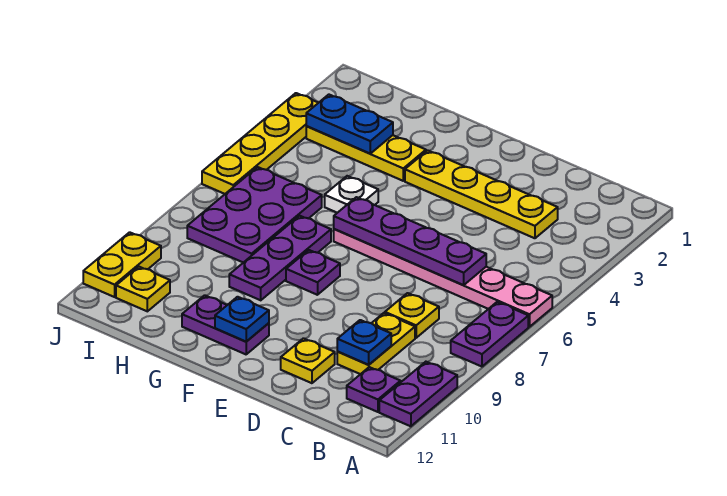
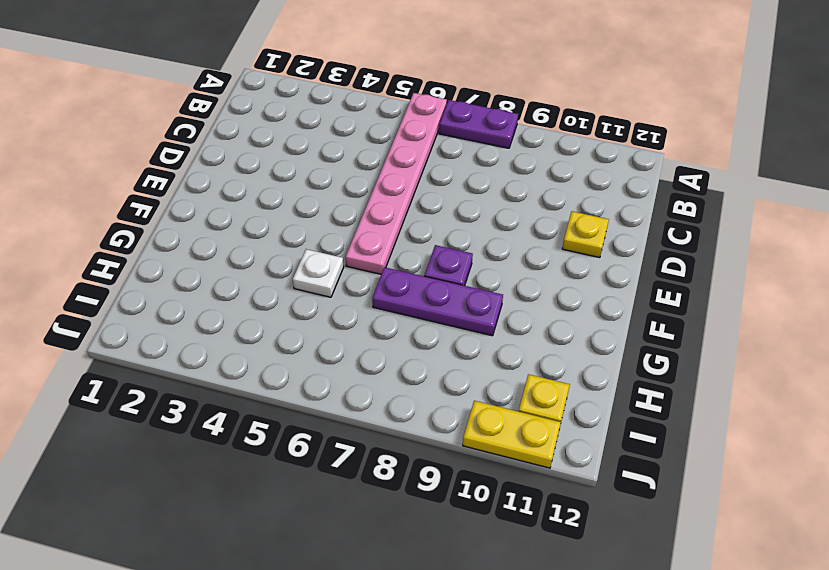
none -> purple 1x2 plate [379,362,457,426]
none -> purple 1x1 plate [347,367,401,412]
none -> yellow 1x4 plate [405,150,558,238]

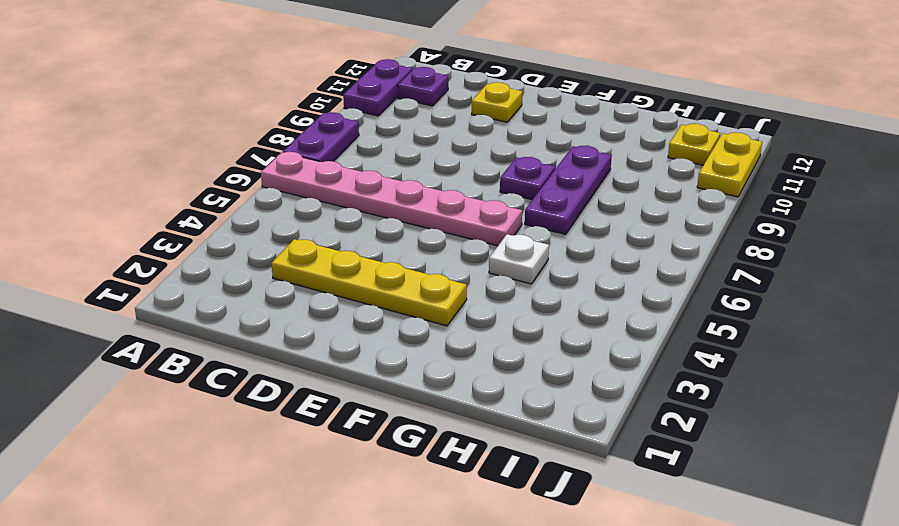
none -> yellow 1x1 plate [385,293,439,338]
none -> yellow 1x2 plate [337,313,415,374]
none -> purple 1x2 plate [182,295,269,354]

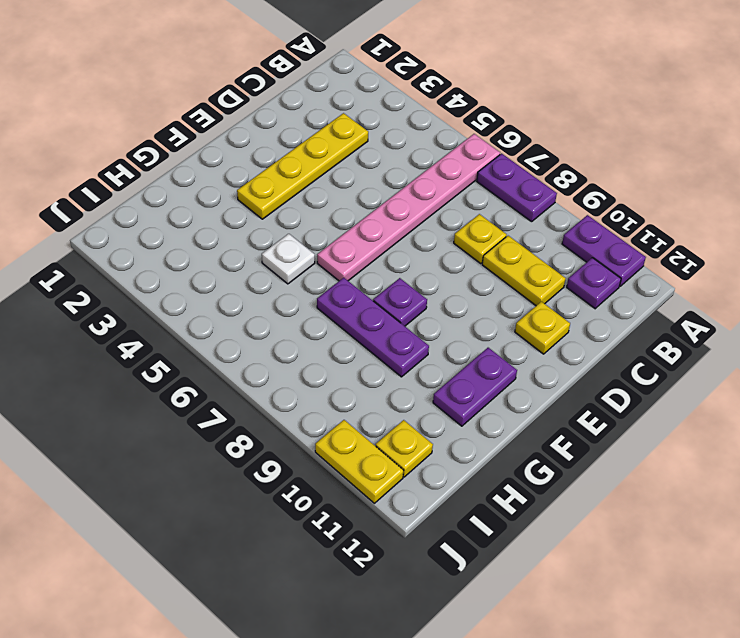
none -> yellow 1x3 plate [306,126,426,181]
none -> purple 2x3 plate [187,167,322,263]
none -> yellow 1x4 plate [202,93,318,194]

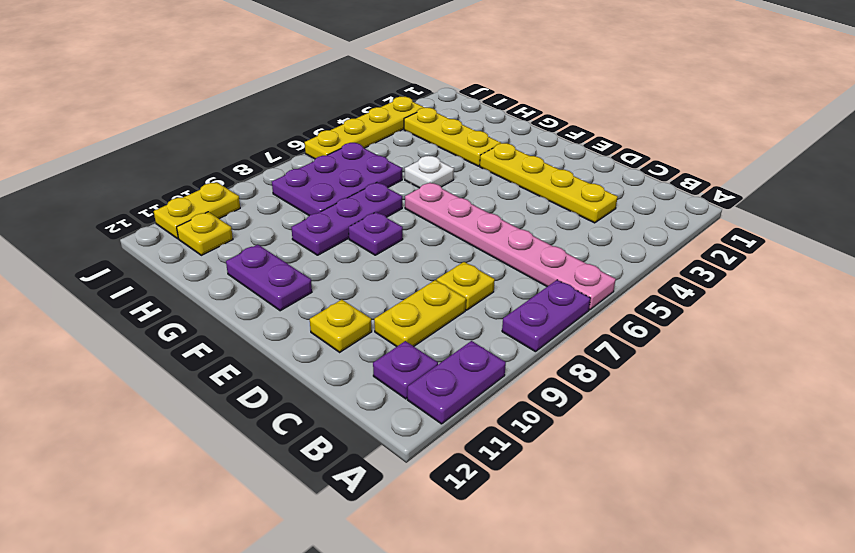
none -> purple 1x4 plate [334,197,486,285]
none -> blue 1x1 plate [337,320,391,365]
none -> blue 1x1 plate [215,297,269,342]

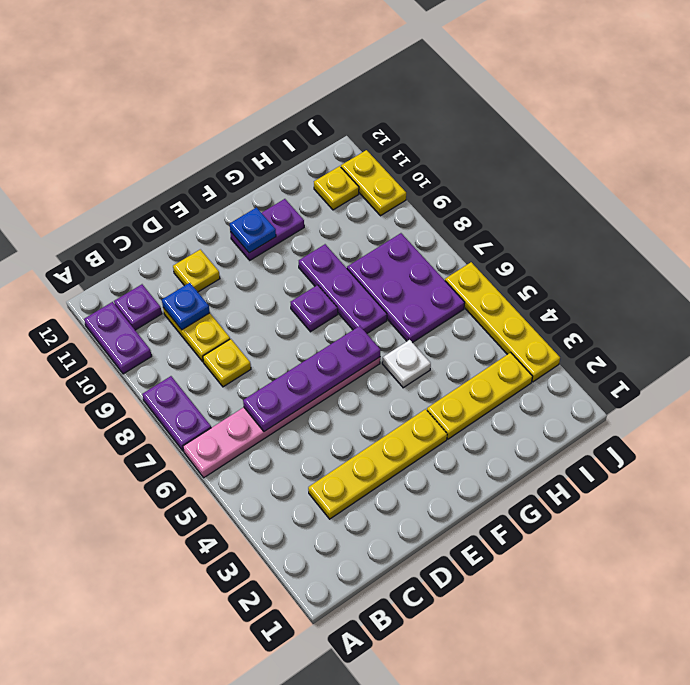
none -> blue 1x2 plate [306,95,393,154]

